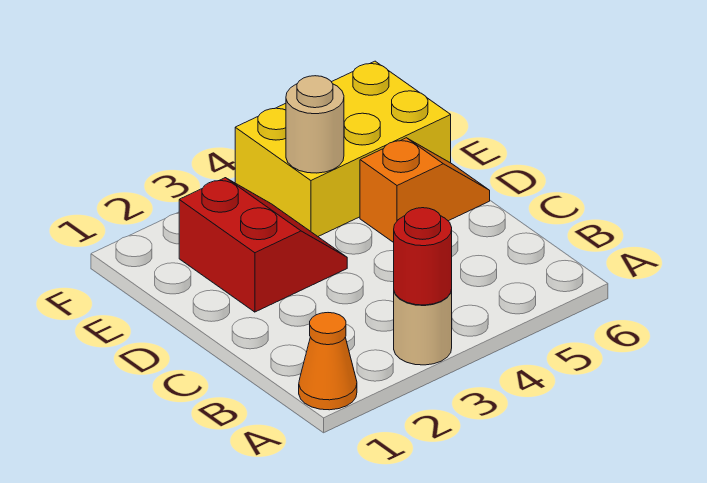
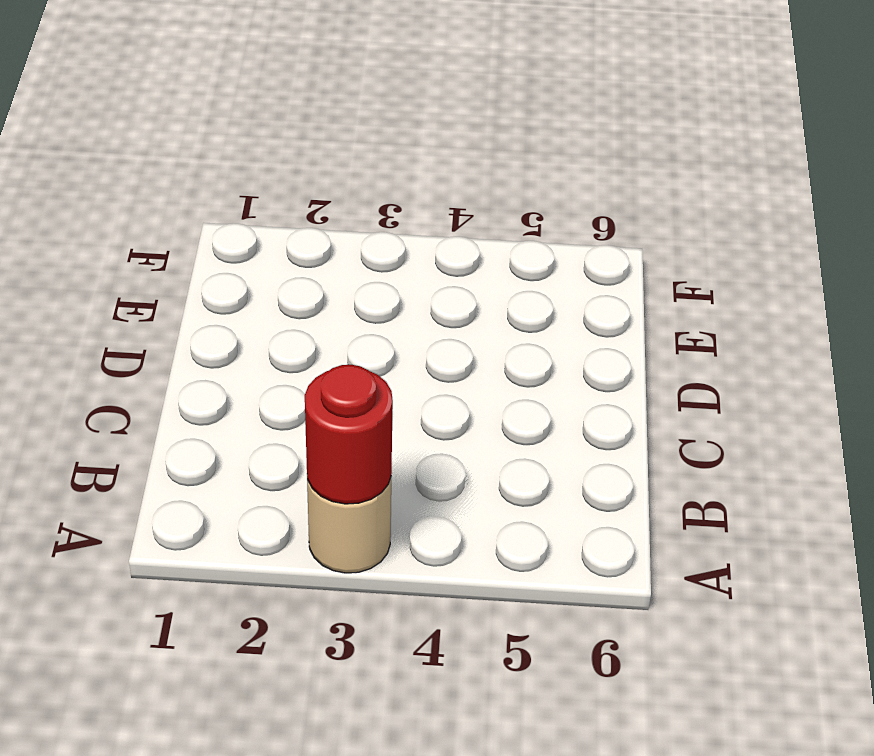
none -> orange 1x1 cone [299,313,357,410]
none -> red 2x2 slope [179,178,347,312]

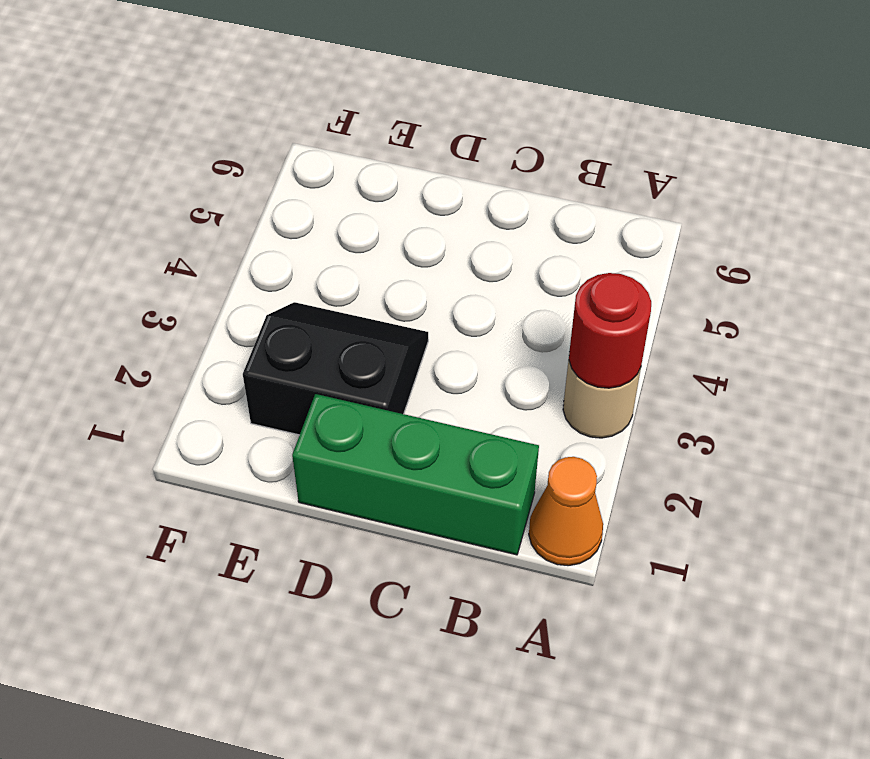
green 1x3 brick [292,394,539,555] -> none
black 2x2 slope [243,302,428,435] -> red 2x2 slope [179,178,347,312]
none -> orange 1x2 slope [360,138,490,243]
none -> yellow 2x3 brick [235,61,451,236]

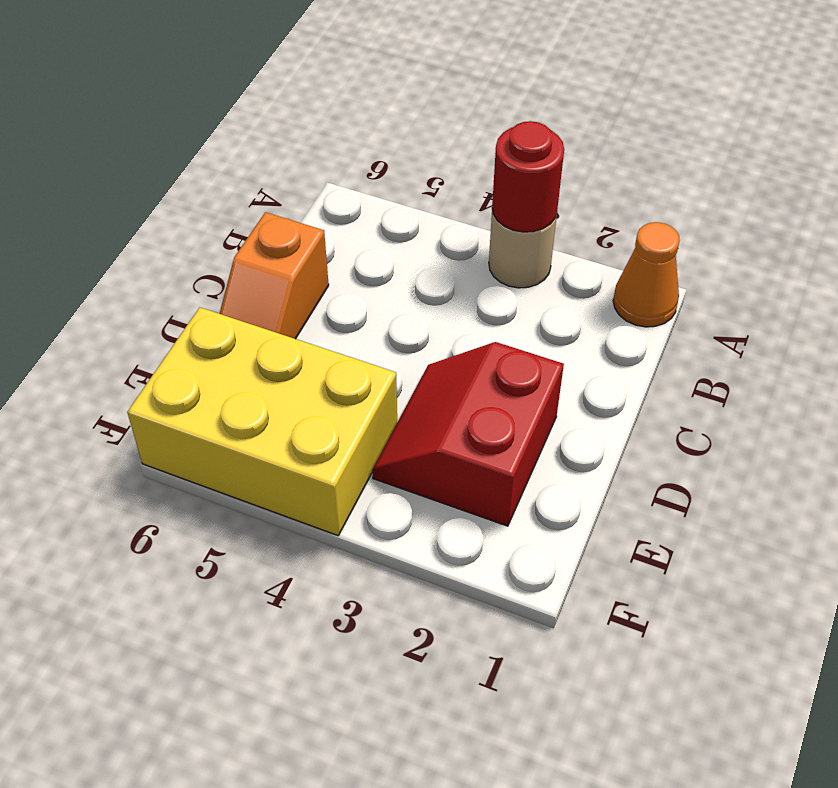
orange 1x2 slope [219,212,329,339] -> orange 1x2 slope turned to [360,138,490,243]
none -> tan 1x1 round brick [286,76,344,173]

